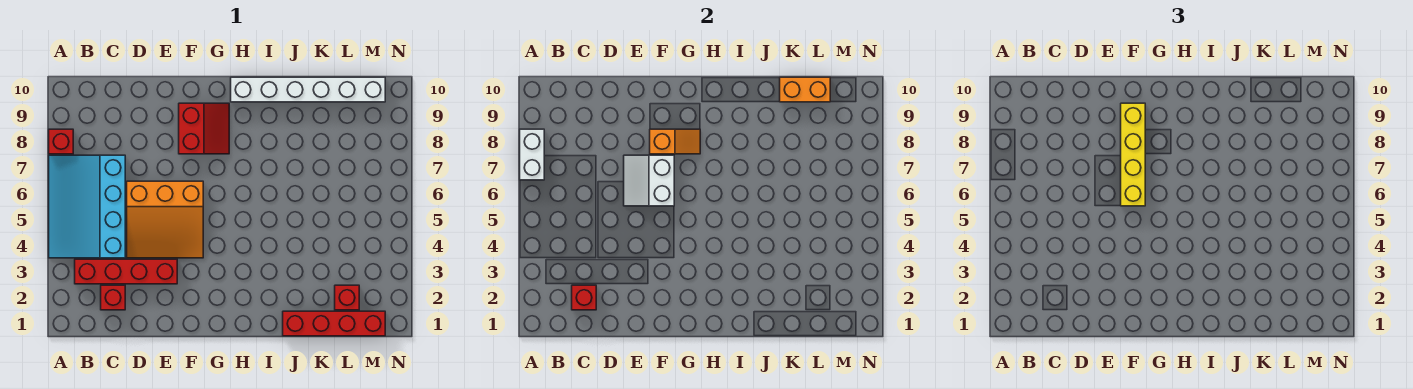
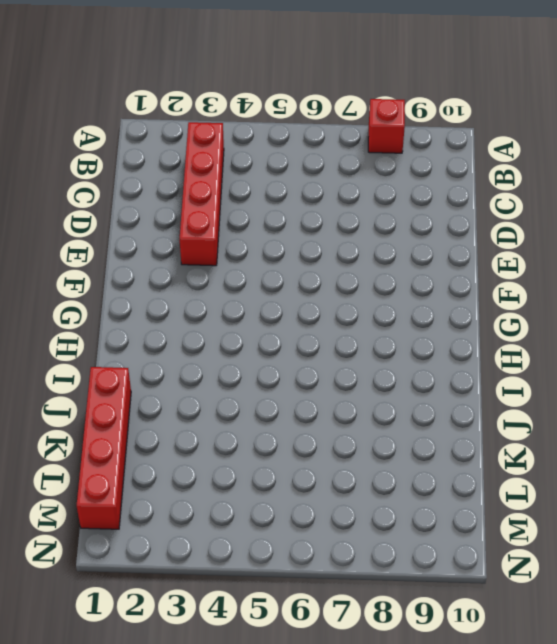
none -> cyan 3x4 slope [49,155,125,258]
none -> red 1x1 brick [101,285,125,310]
none -> orange 3x3 slope [127,181,203,258]

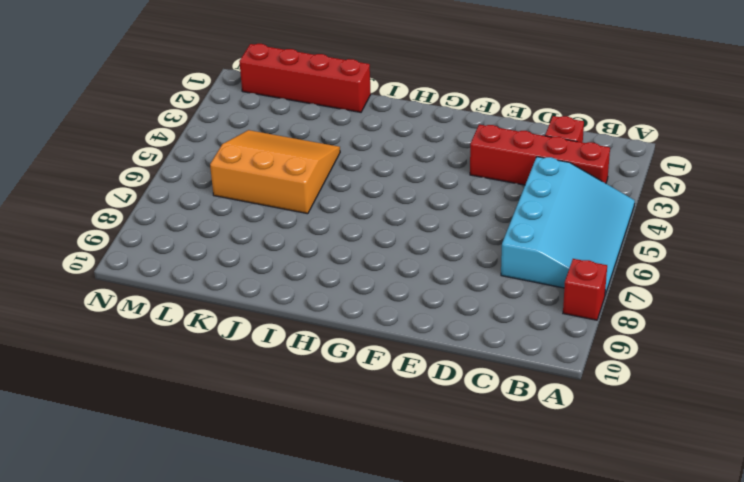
orange 3x3 slope [210,130,340,214] -> orange 3x3 slope moved to [127,181,203,258]
none -> red 2x2 slope [179,103,229,154]
none -> white 1x6 brick [231,77,385,102]
none -> red 1x1 brick [335,285,359,310]

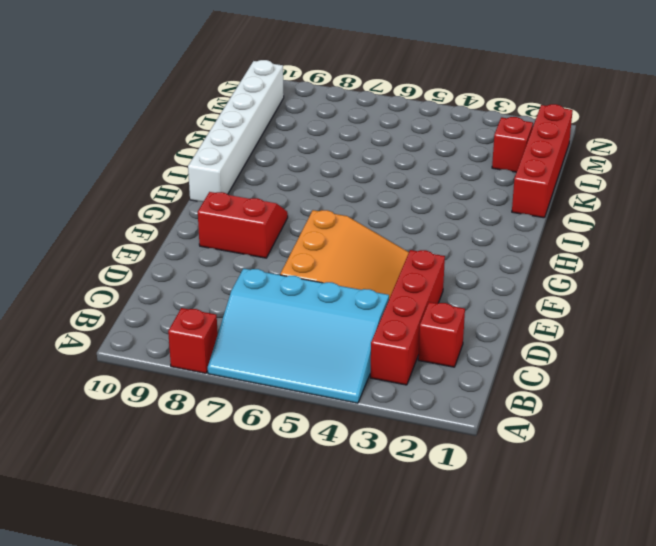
none -> white 1x2 brick [520,129,544,180]
none -> red 1x1 brick [572,285,596,310]
none -> white 2x2 slope [624,155,674,206]

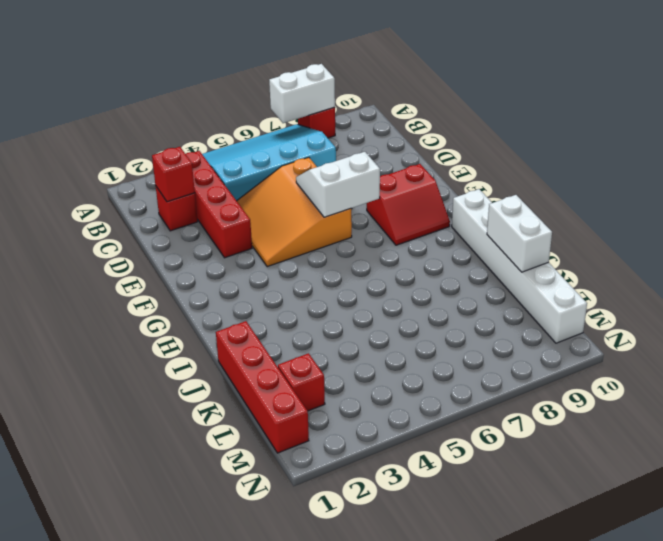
white 1x2 brick [487,195,552,272] -> orange 1x2 brick [780,77,830,102]
none -> orange 1x2 slope [650,129,700,154]
none -> yellow 1x4 brick [1121,103,1145,206]

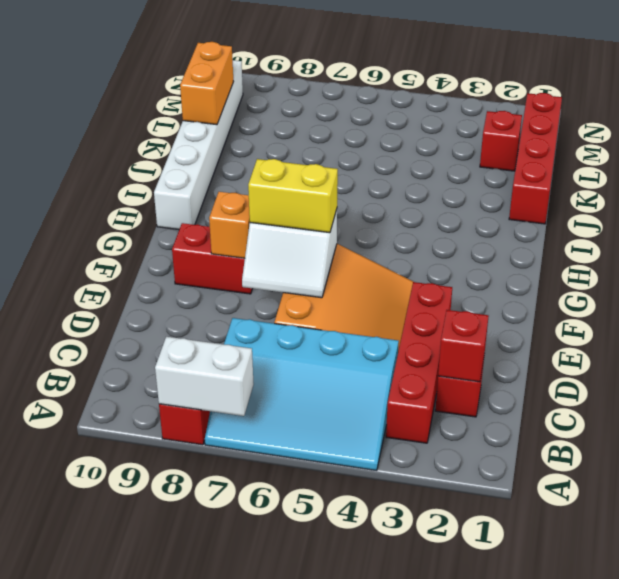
yellow 1x2 brick [248,159,338,233] -> yellow 1x4 brick [1121,103,1145,206]

